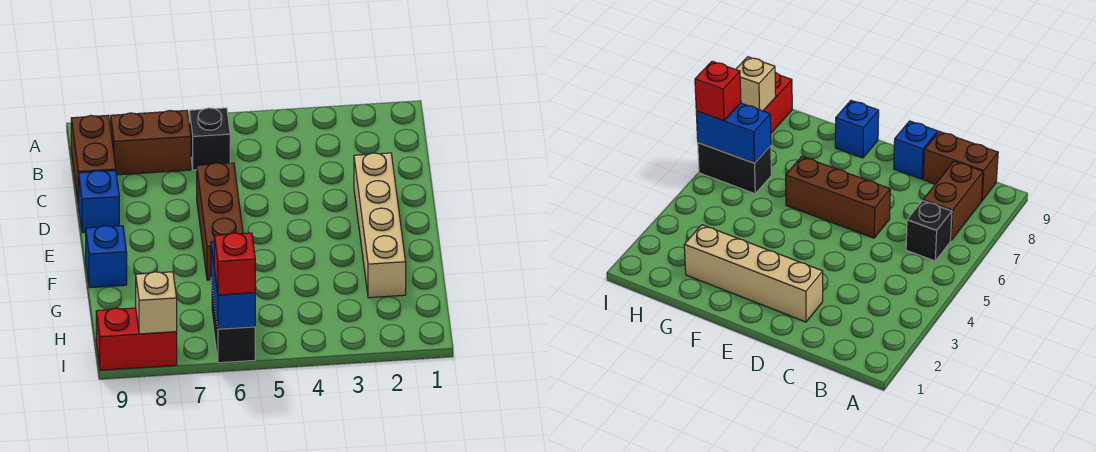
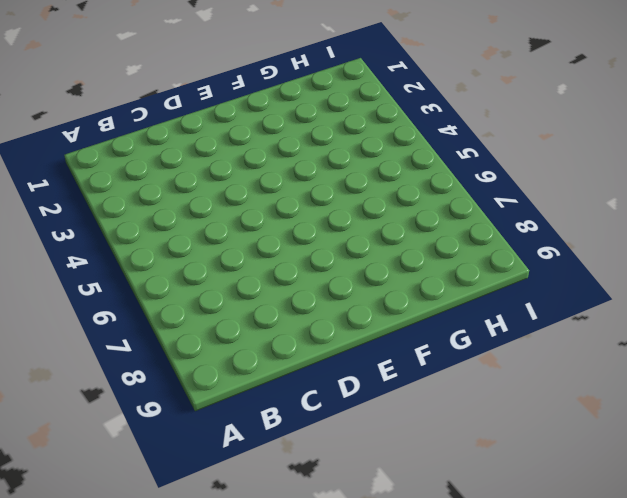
none -> black 1x1 brick [189,108,230,170]
none -> brown 1x2 brick [111,110,191,175]
none -> brown 1x2 brick [71,115,116,205]

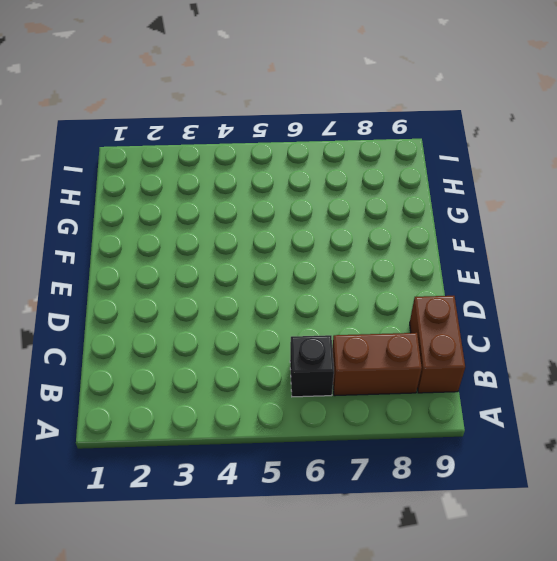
none -> tan 1x4 brick [354,153,406,298]
none -> brown 1x3 brick [197,163,243,280]
none -> blue 1x1 brick [79,170,119,233]

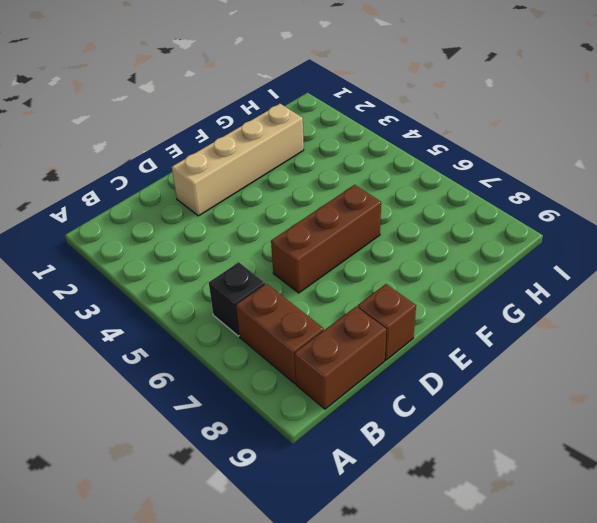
brown 1x1 brick [358,284,416,360] -> blue 1x1 brick [79,170,119,233]
none -> blue 1x1 brick [86,226,127,288]
none -> black 1x2 brick [211,280,255,363]
none -> red 1x2 brick [96,308,177,370]

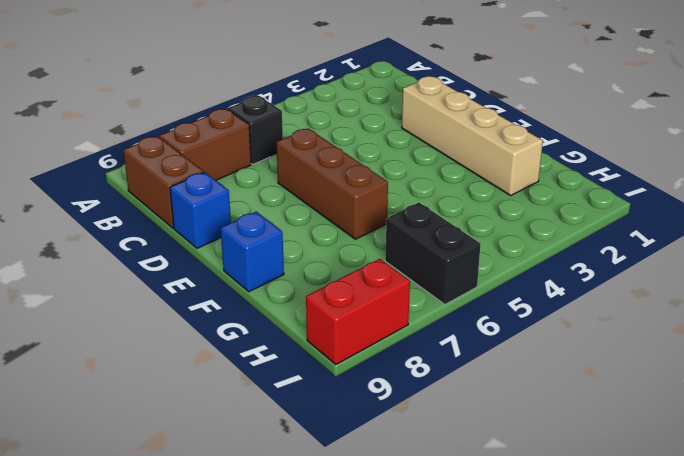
none -> blue 1x2 brick [211,241,255,329]
none -> tan 1x1 brick [136,272,177,334]
none -> red 1x1 brick [214,233,255,295]

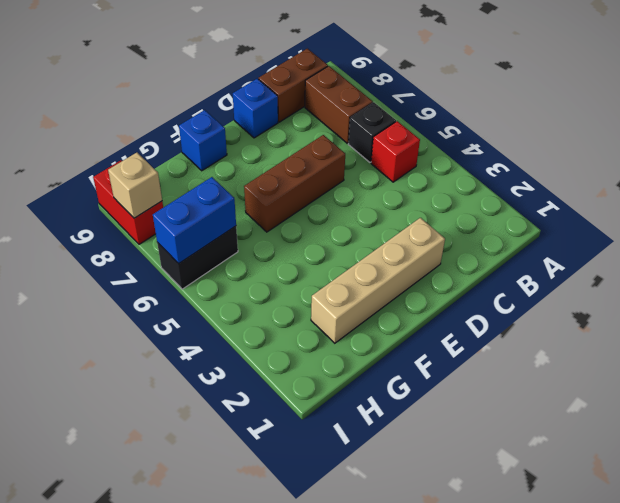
red 1x1 brick [371,121,420,182] -> red 1x1 brick moved to [214,233,255,295]

